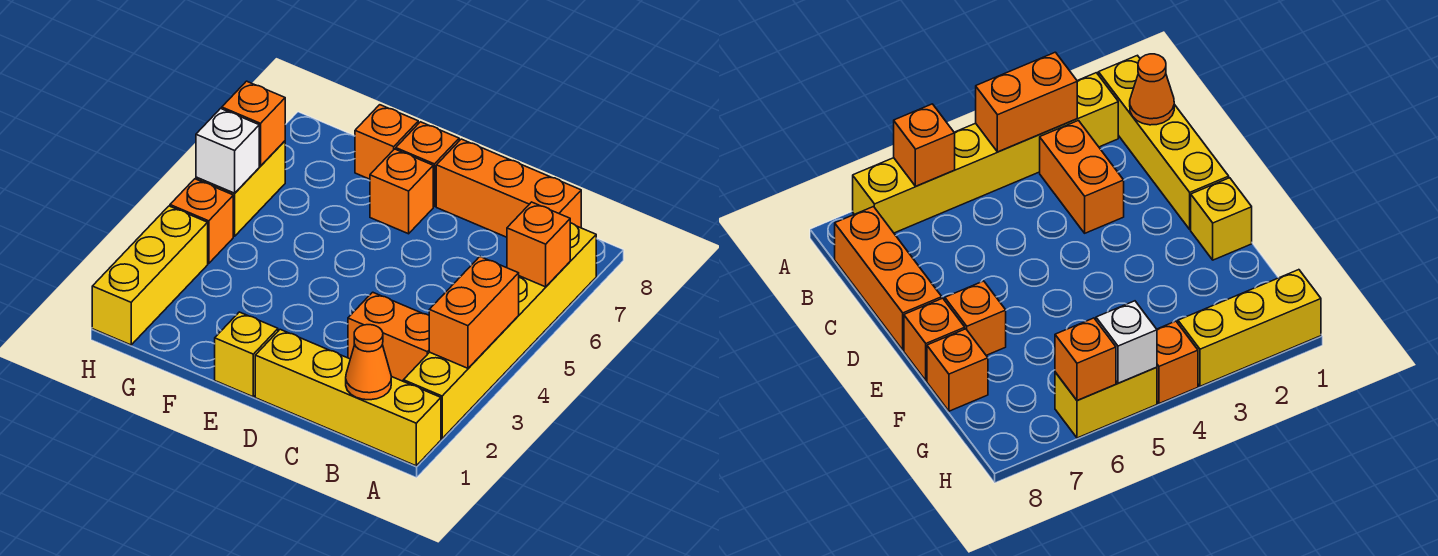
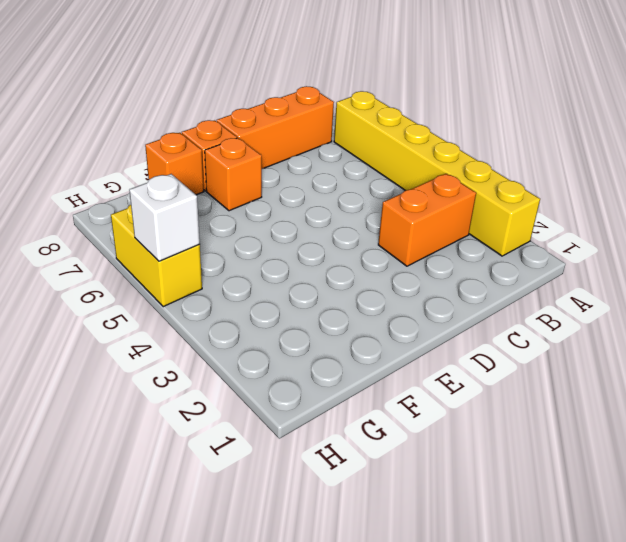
none -> yellow 1x4 brick [255,329,441,466]
none -> yellow 1x1 brick [215,312,278,397]
none -> yellow 1x3 brick [92,206,208,345]

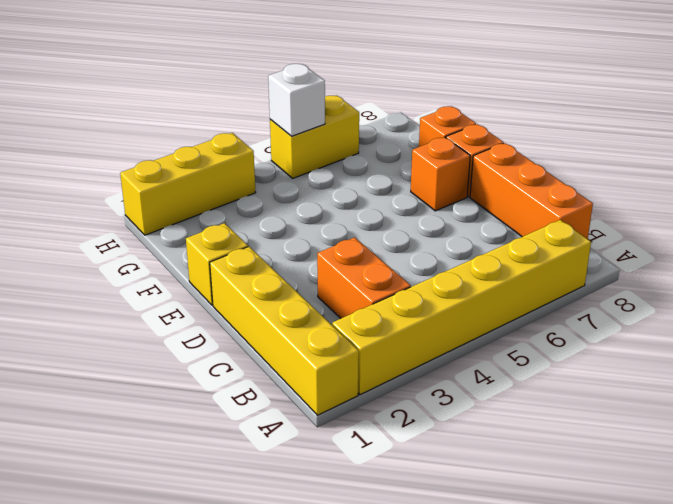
none -> orange 1x1 brick [170,179,233,264]
none -> orange 1x2 brick [429,257,519,368]
none -> orange 1x1 brick [507,202,570,287]

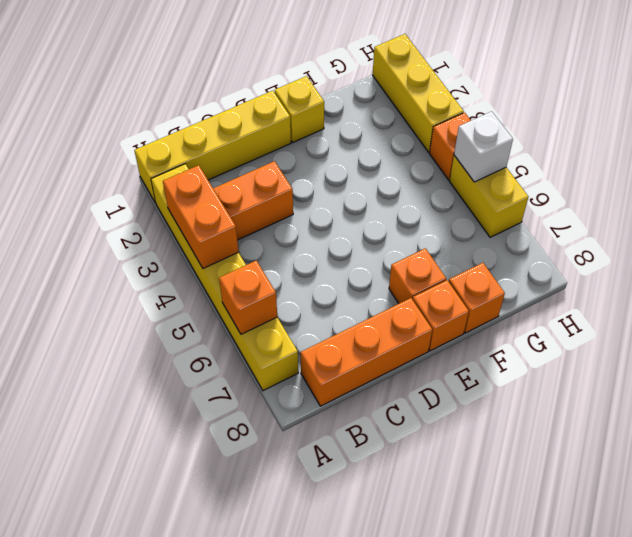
none -> orange 1x1 cone [346,325,391,400]
none -> orange 1x1 brick [222,81,285,166]

